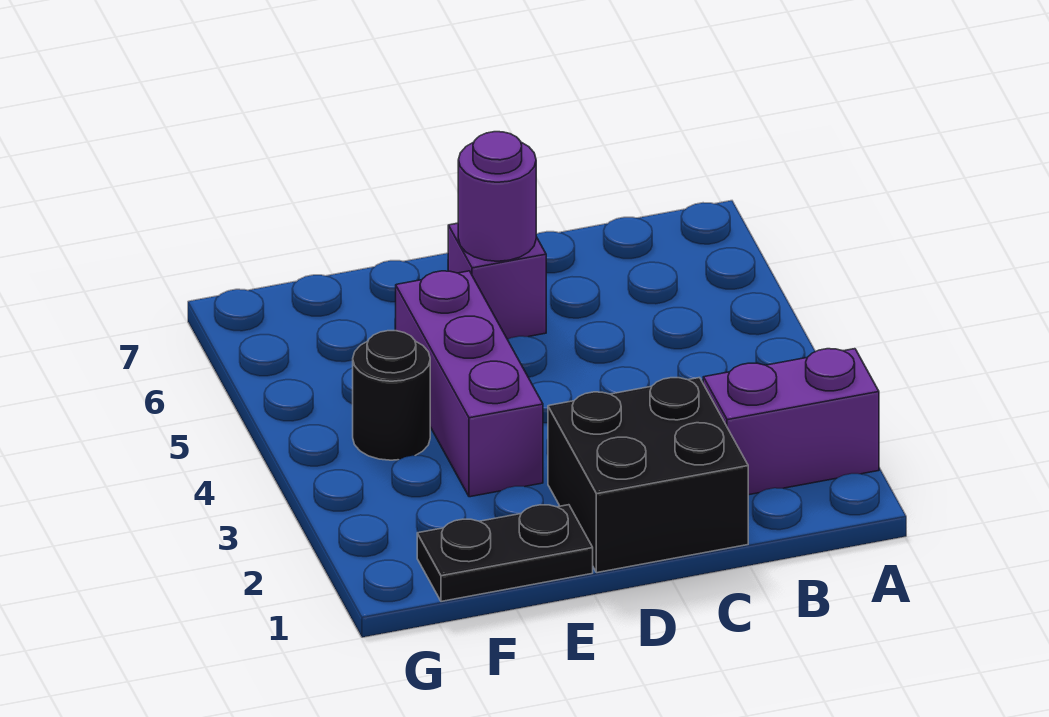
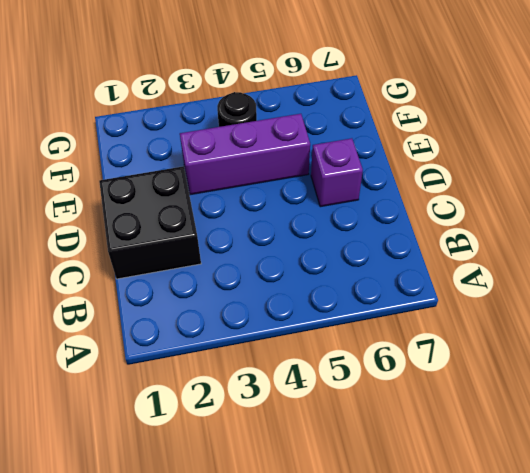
none -> purple 1x2 brick [703,349,879,495]
none -> black 1x2 plate [417,505,593,601]

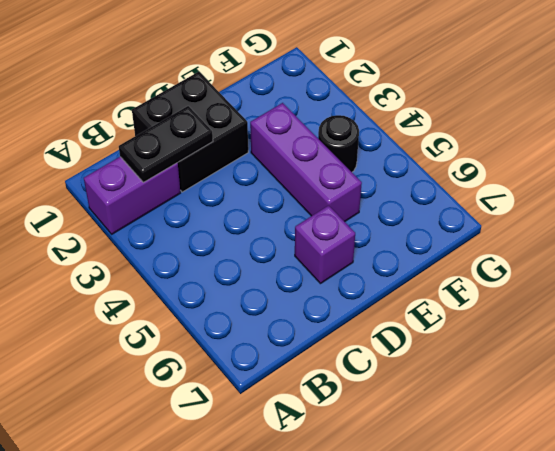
black 1x2 plate [119,106,213,182] -> black 1x2 plate moved to [417,505,593,601]
none -> purple 1x1 round brick [458,132,536,261]

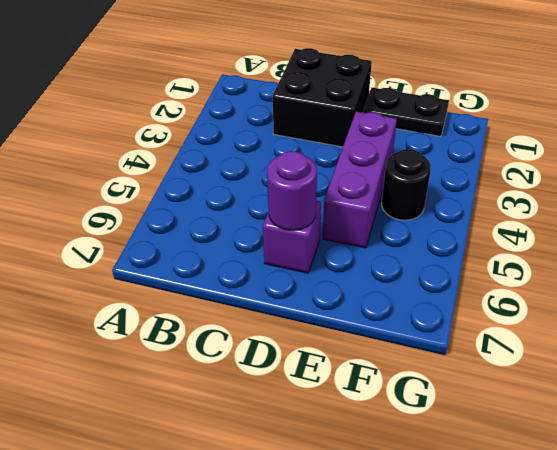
none -> purple 1x2 brick [703,349,879,495]

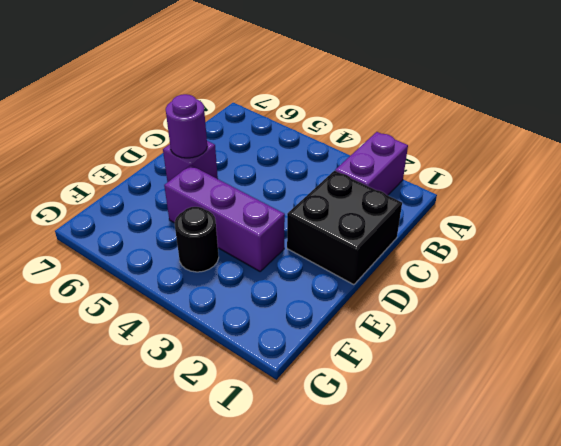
none -> black 1x2 plate [417,505,593,601]

